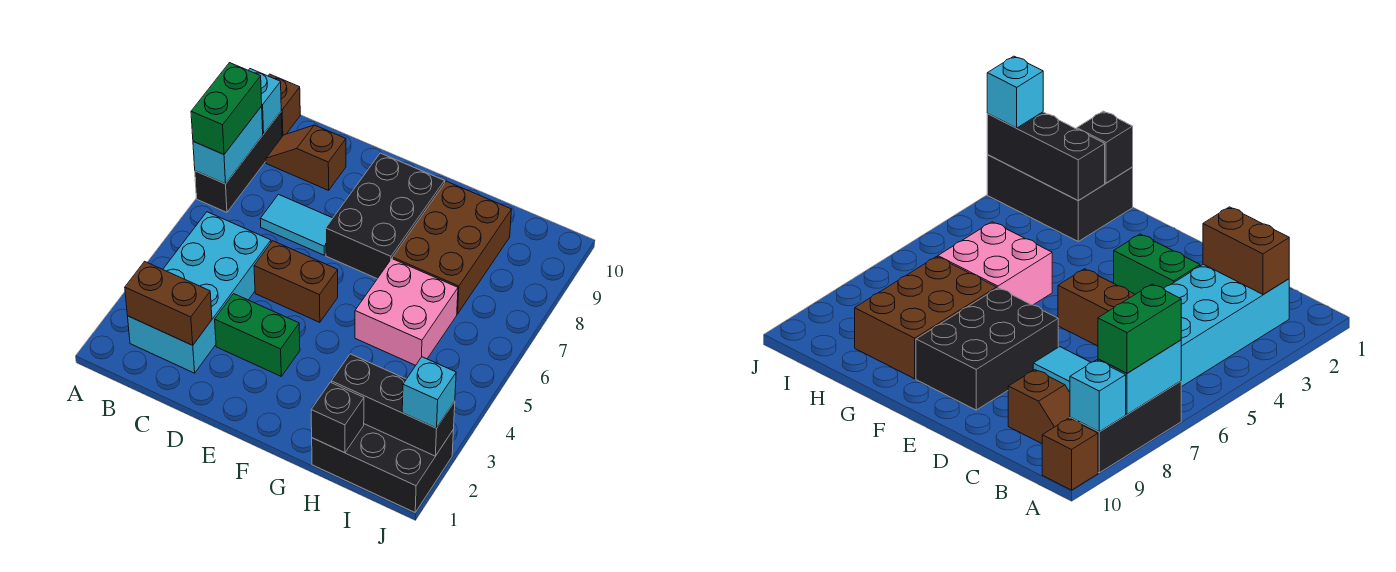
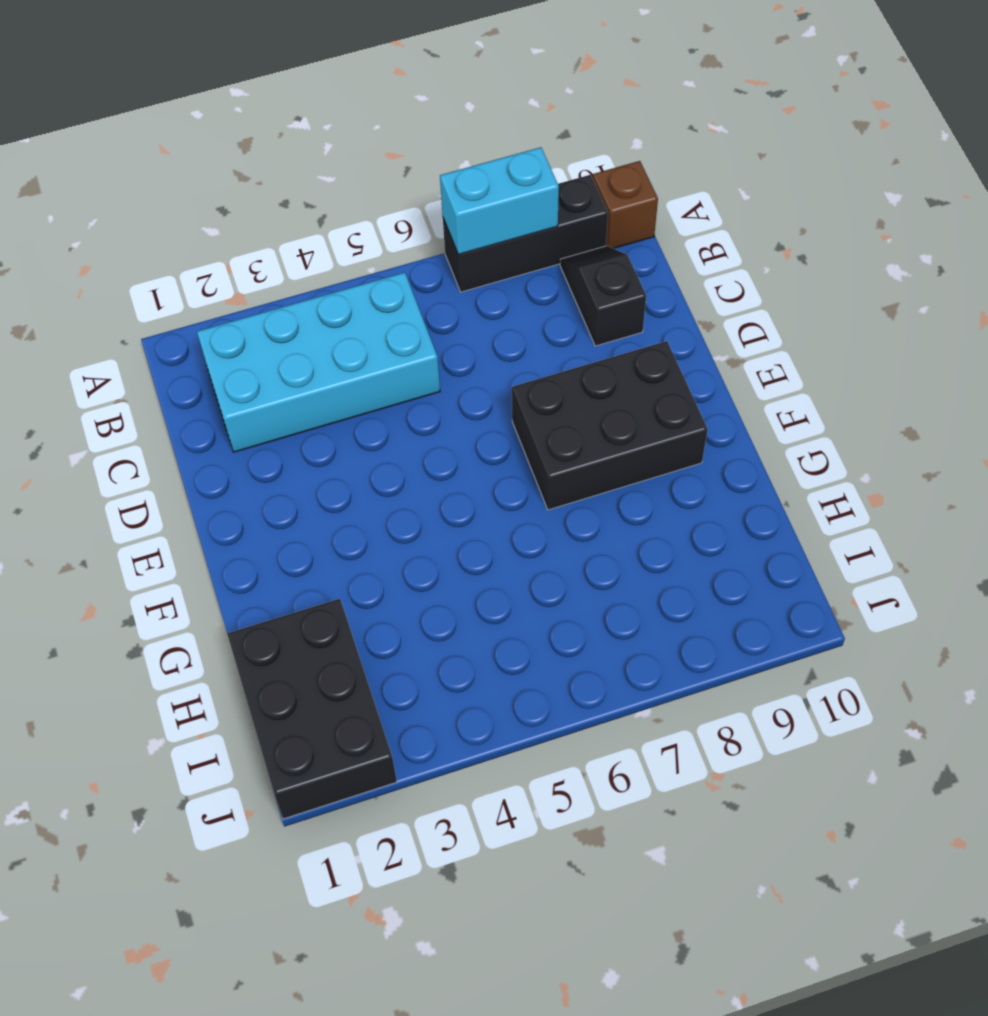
black 1x2 slope [560,246,646,346] -> brown 1x2 slope [266,125,346,190]
none -> cyan 1x2 tile [260,194,333,255]
none -> green 1x2 brick [215,294,300,376]
none -> brown 1x2 brick [254,241,338,322]

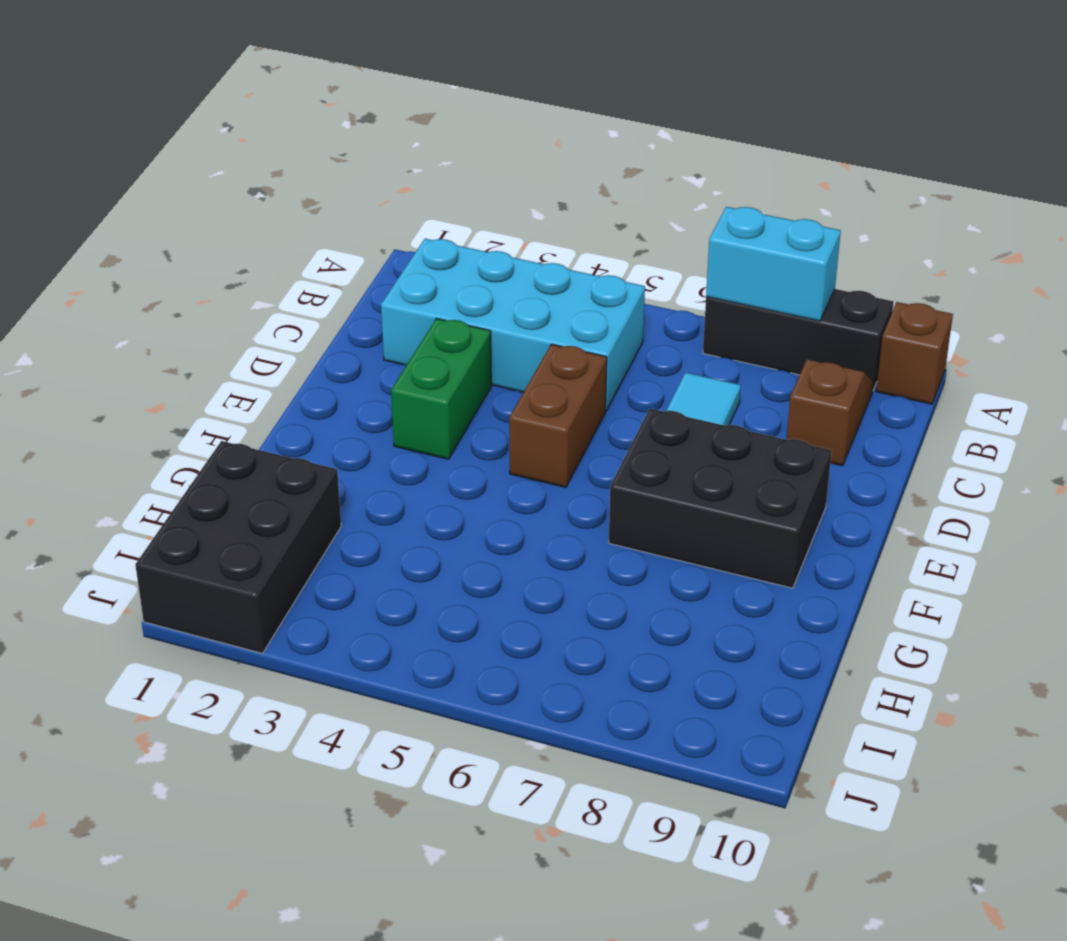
none -> pink 2x2 brick [355,259,458,365]
none -> brown 2x3 brick [393,181,512,314]
none -> cyan 1x1 brick [248,69,281,134]

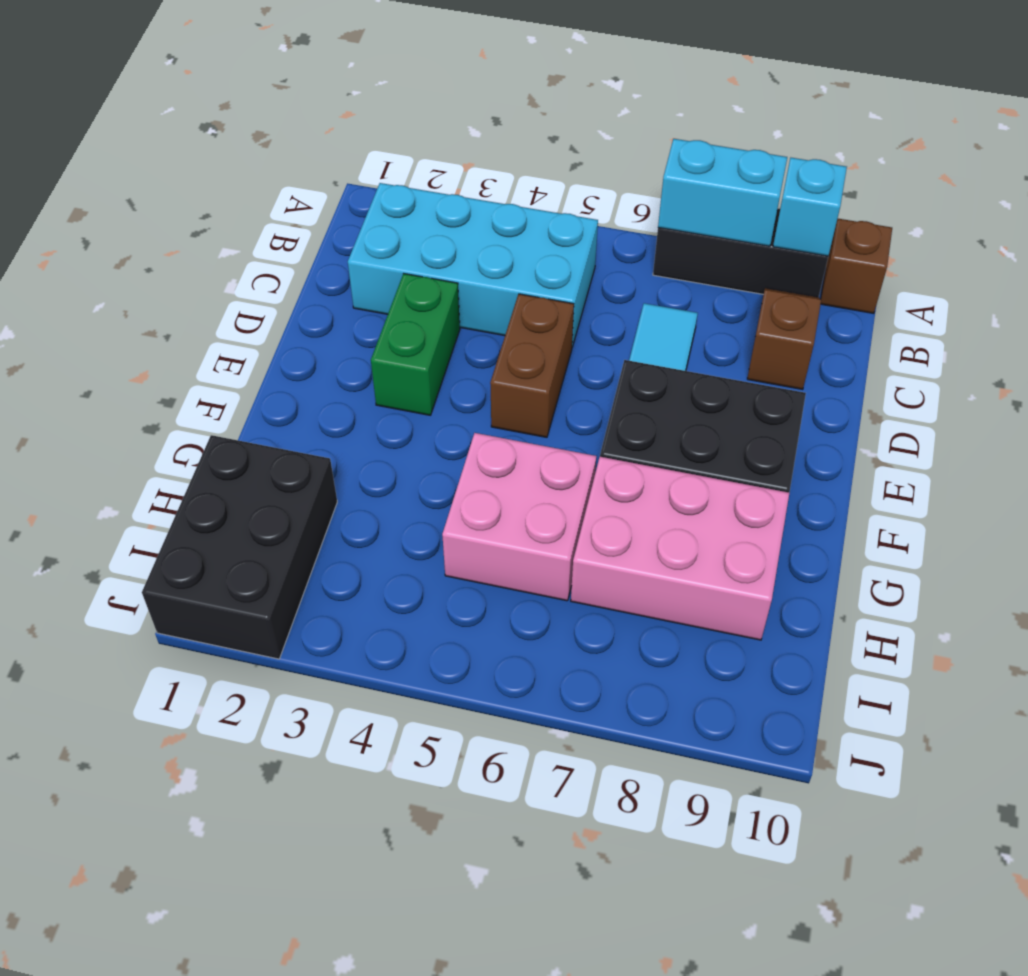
pink 2x3 brick [571,457,789,640] -> brown 2x3 brick [393,181,512,314]
none -> brown 1x2 brick [125,261,212,345]
none -> black 1x1 brick [311,382,364,453]
none -> black 1x3 brick [331,354,455,456]

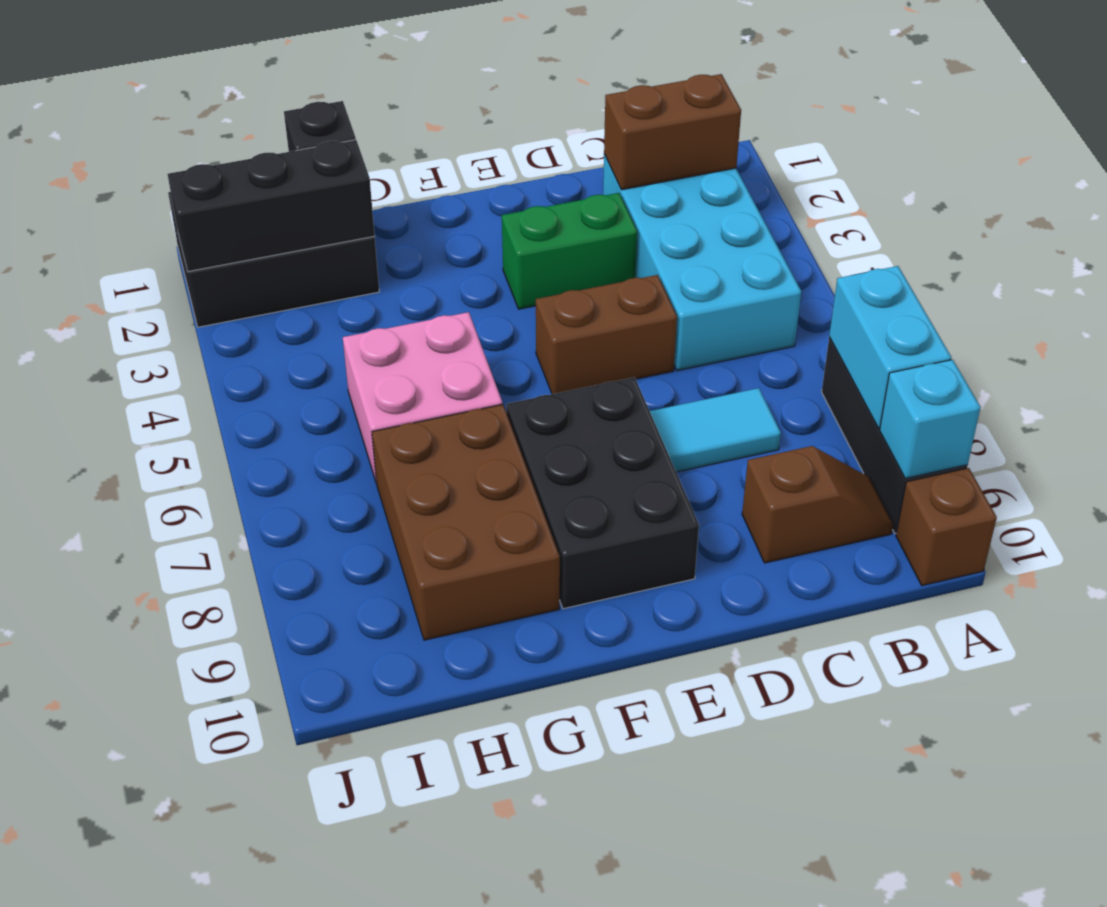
none -> green 1x2 brick [191,63,262,154]
none -> cyan 1x1 brick [402,357,456,428]

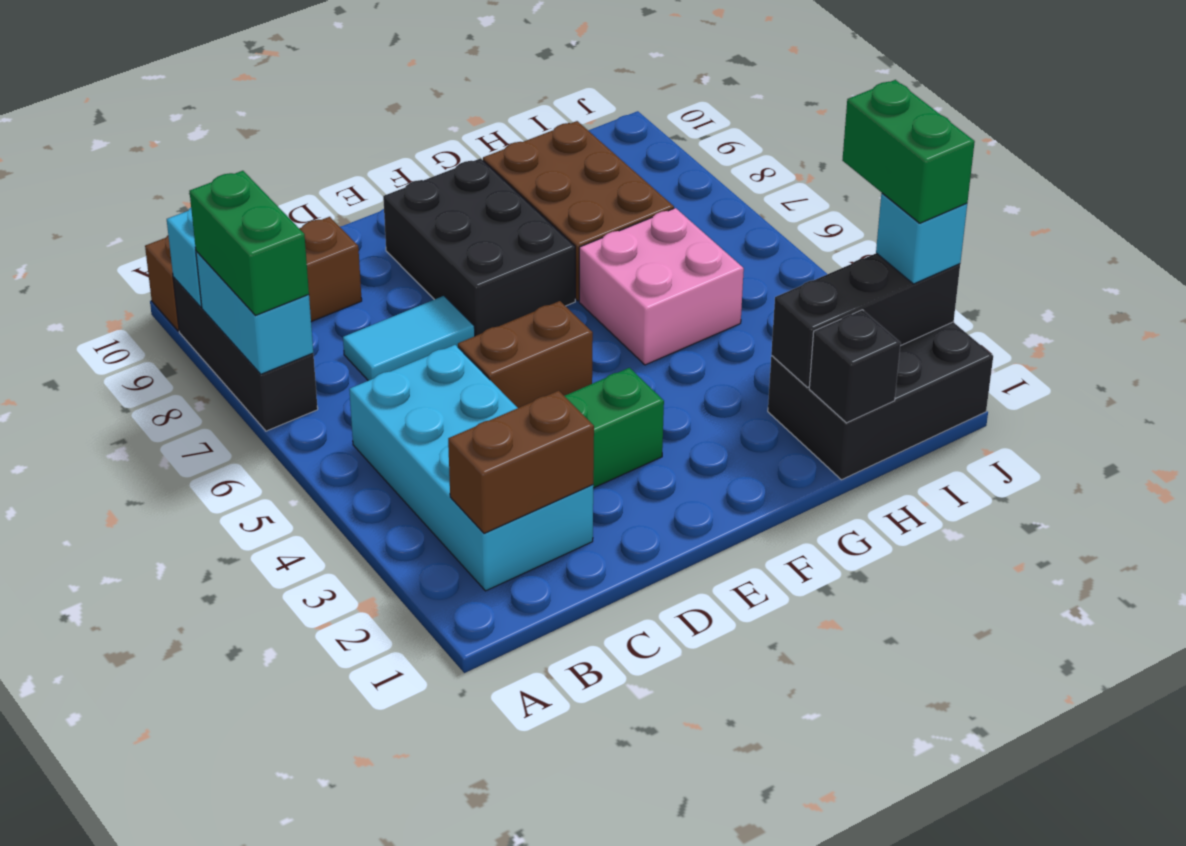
green 1x2 brick [842,80,975,223] -> none

